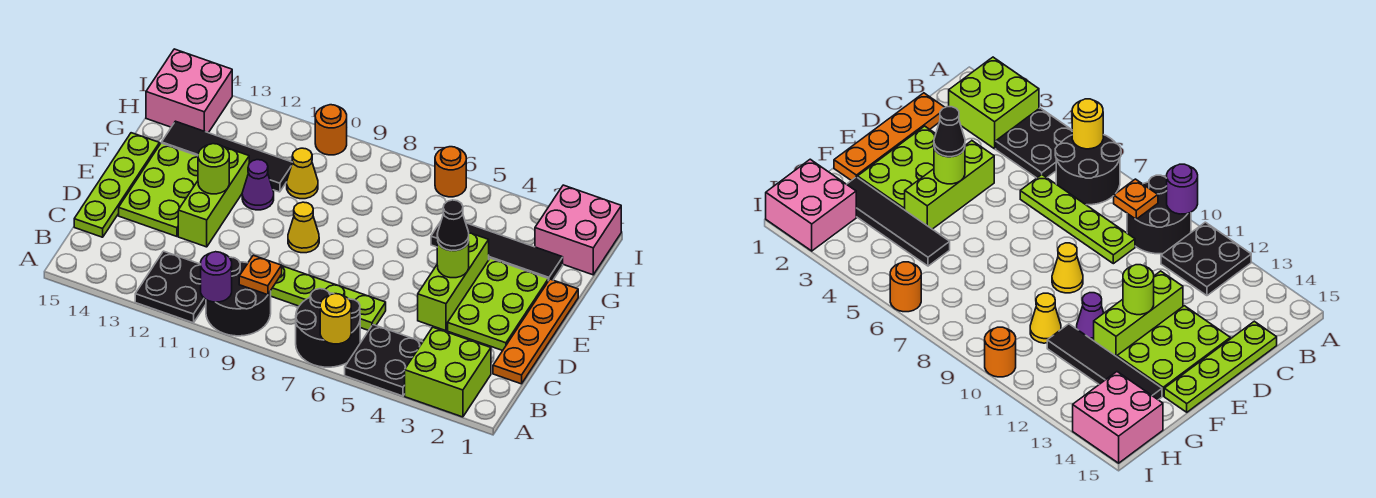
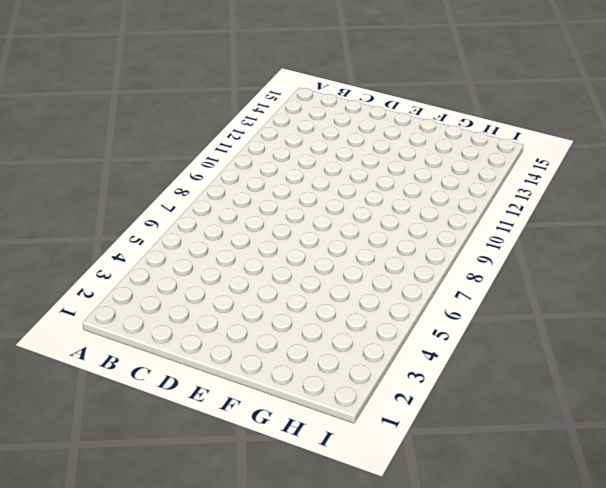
none -> lime 2x2 brick [405,327,491,417]
none -> black 2x2 plate [345,325,422,396]
none -> black 2x2 round brick [296,289,360,367]

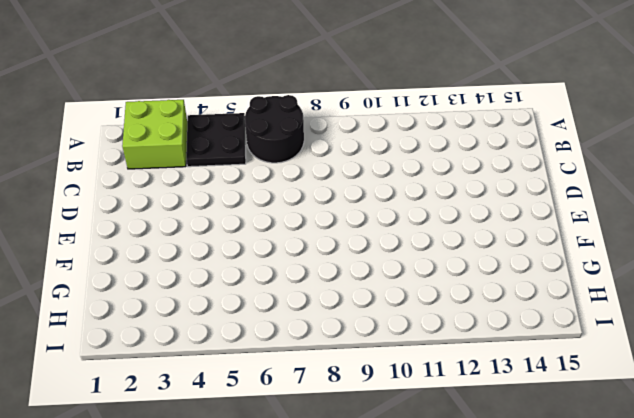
none -> black 2x2 round brick [206,257,271,336]
none -> black 2x2 plate [135,251,206,323]
none -> orange 1x4 plate [493,279,578,384]

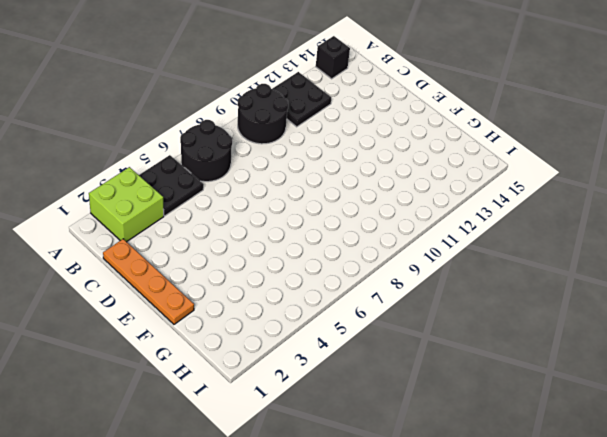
black 1x1 brick [316,36,350,79] -> none
none -> lime 1x4 plate [271,266,386,330]
none -> lime 1x4 plate [74,133,159,237]
none -> lime 2x3 plate [448,258,548,351]

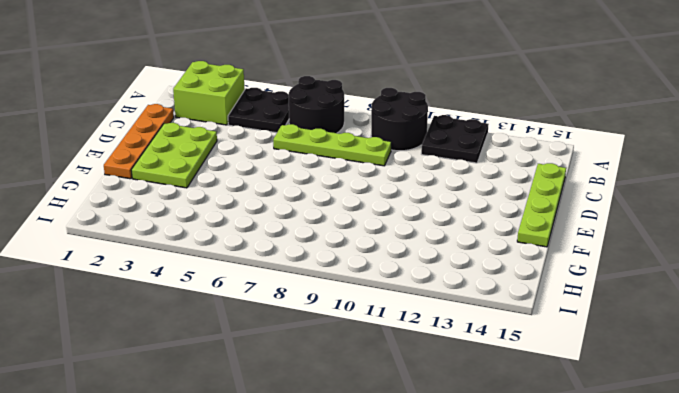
none -> lime 1x3 brick [418,233,489,331]
none -> lime 1x3 brick [178,147,249,247]
none -> lime 2x3 plate [119,143,198,236]

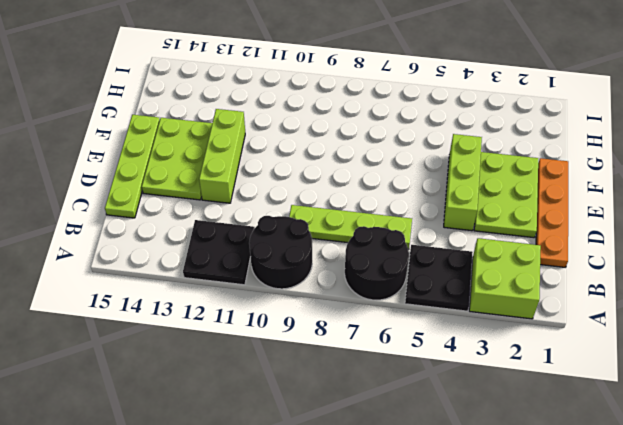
none -> yellow 1x1 cone [288,202,319,253]
none -> purple 1x1 cone [242,160,274,210]
none -> black 1x4 tile [431,222,563,281]

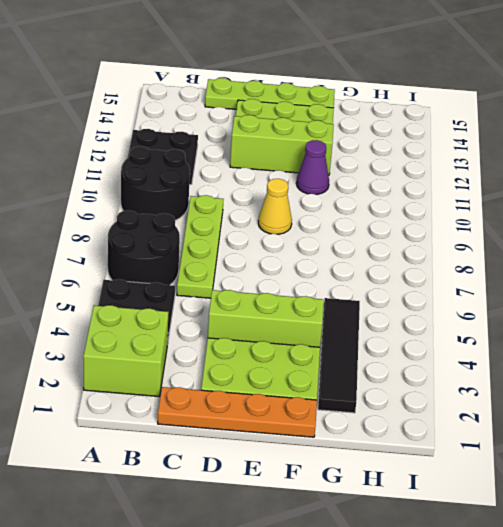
none -> yellow 1x1 cone [287,148,318,199]
none -> black 1x4 tile [162,121,293,192]
none -> pink 2x2 brick [535,185,621,275]

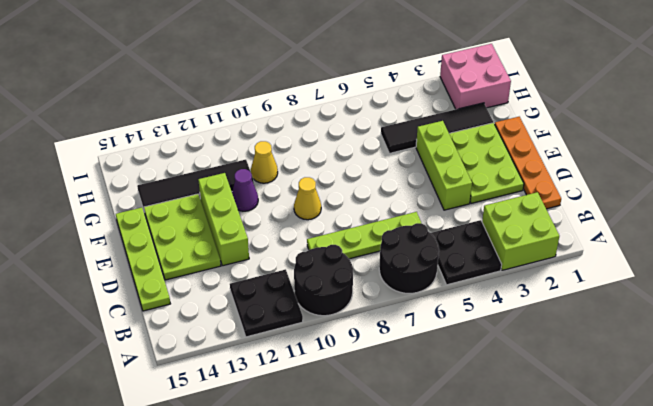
none -> pink 2x2 brick [146,49,232,133]
none -> orange 1x1 round brick [435,147,466,197]
none -> orange 1x1 round brick [315,105,347,155]

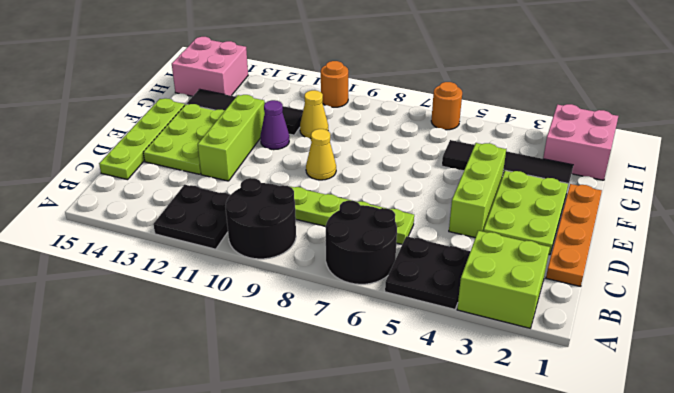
none -> yellow 1x1 round brick [320,294,351,344]
none -> purple 1x1 round brick [201,252,232,302]
none -> orange 1x1 plate [239,255,282,295]

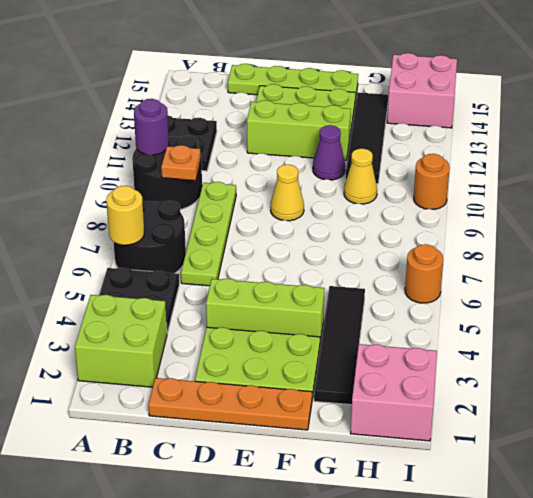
none -> lime 1x1 round brick [437,239,469,278]
none -> lime 1x1 round brick [198,144,229,194]
none -> black 1x1 cone [437,200,469,251]

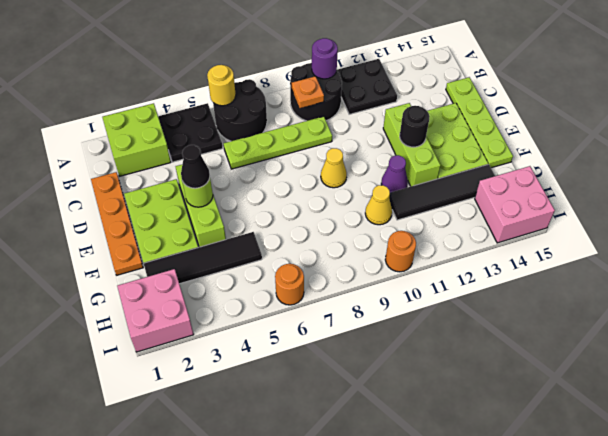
black 1x1 round brick [400,106,430,147] -> lime 1x1 round brick [198,144,229,194]

